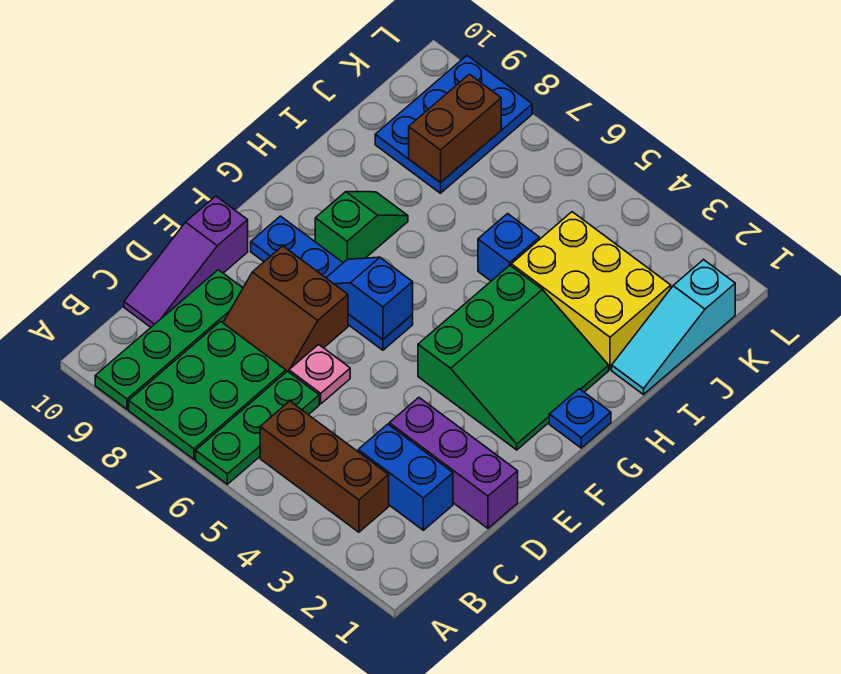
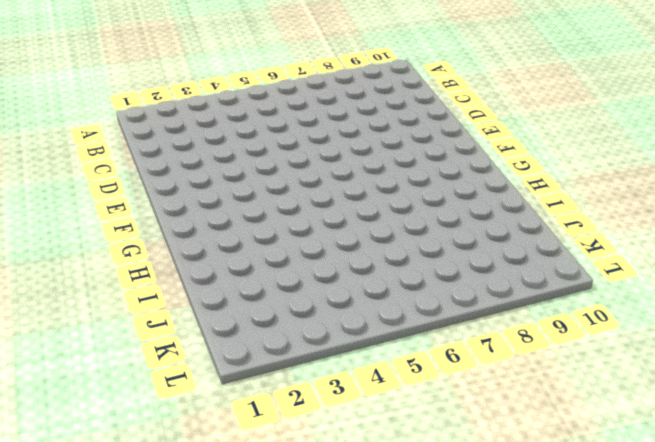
none -> green 1x3 plate [196,371,319,484]
none -> green 2x3 plate [129,321,286,459]
none -> green 1x4 plate [95,270,243,409]

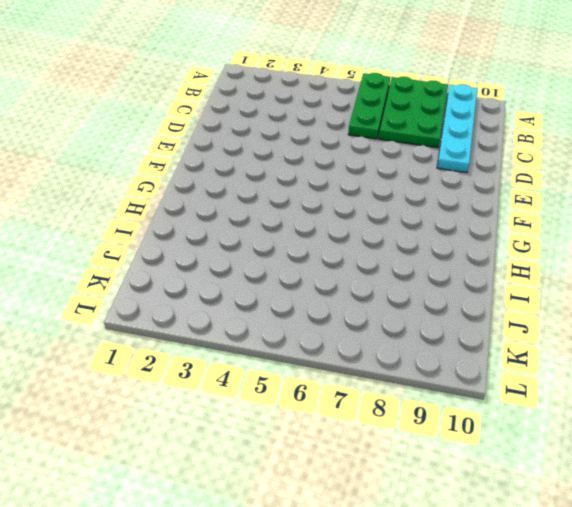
cyan 1x4 plate [437,84,477,173] -> green 1x4 plate [95,270,243,409]
none -> brown 1x3 brick [260,401,389,532]
none -> blue 1x2 brick [358,424,453,530]
none -> purple 1x3 slope [124,196,248,327]

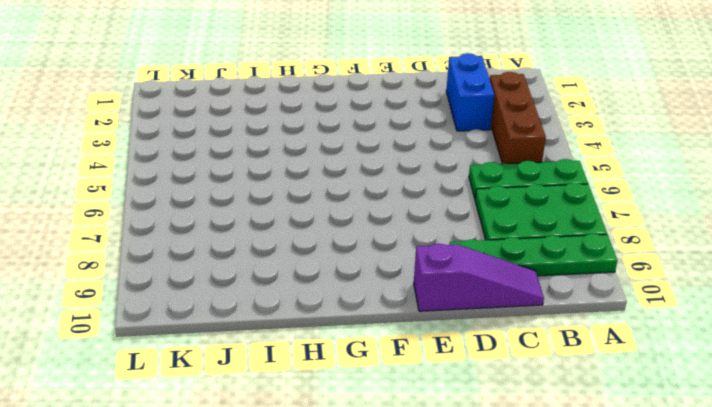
none -> purple 1x3 brick [389,398,518,528]
none -> pink 1x1 plate [289,345,350,404]
none -> brown 2x2 slope [223,246,348,372]

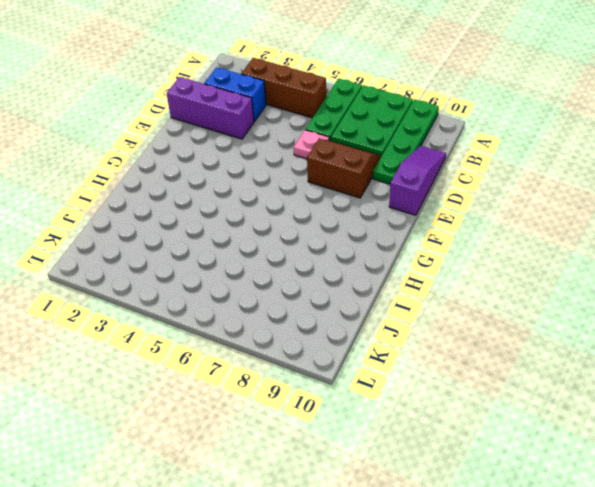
none -> green 3x3 slope [418,265,609,450]
none -> blue 1x4 plate [251,216,413,350]
none -> blue 1x1 plate [549,389,611,448]

